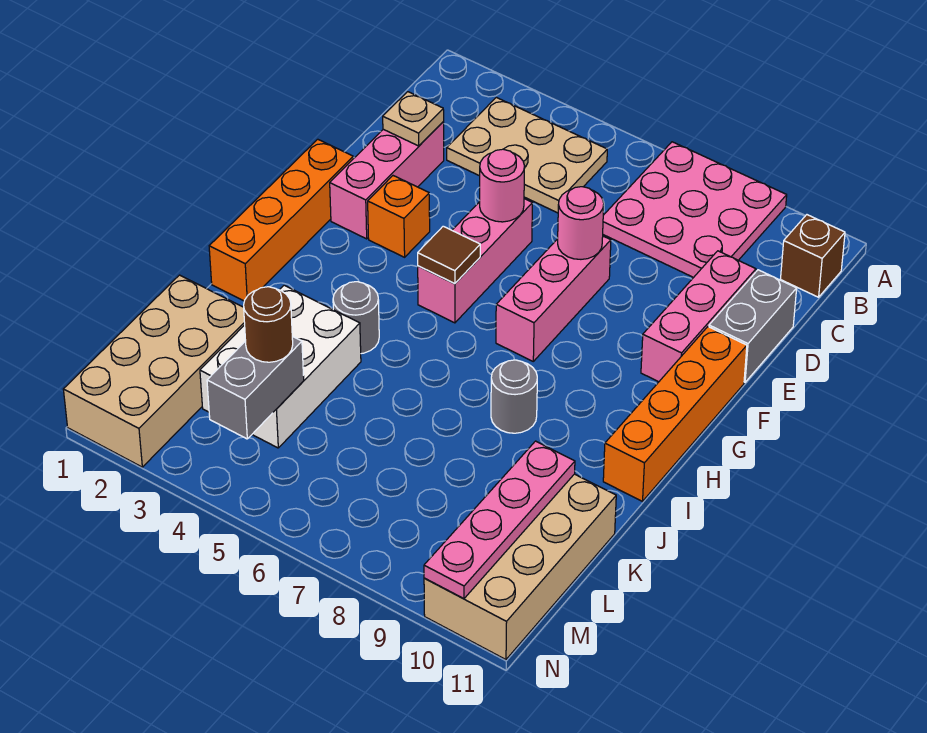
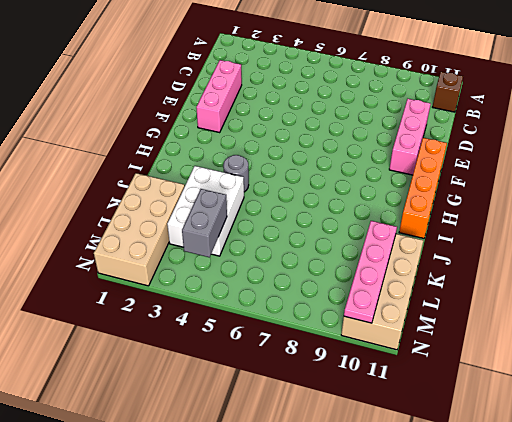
none -> pink 3x3 plate [603,142,787,278]
none -> tan 2x3 plate [447,97,607,213]
none -> grey 1x2 brick [709,270,797,382]

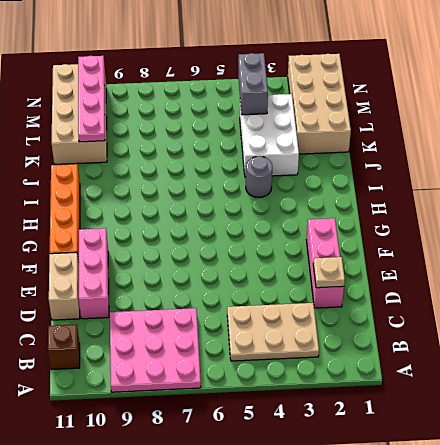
tan 1x2 brick [49,252,80,320] -> grey 1x2 brick [709,270,797,382]
none -> pink 1x3 brick [418,199,533,323]
none -> pink 1x3 brick [496,236,611,361]
none -> orange 1x4 brick [209,139,353,301]

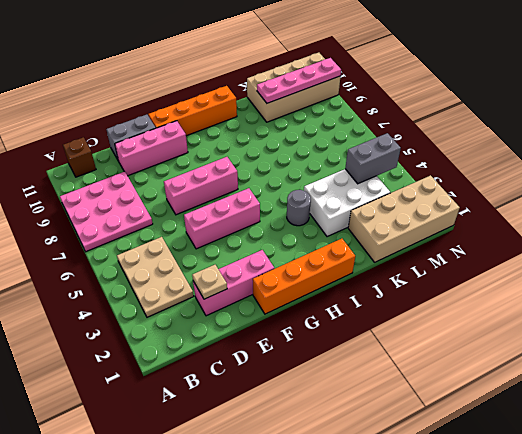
none -> orange 1x1 brick [368,176,430,257]
none -> grey 1x1 round brick [491,360,537,433]
none -> pink 1x1 round brick [480,149,525,222]

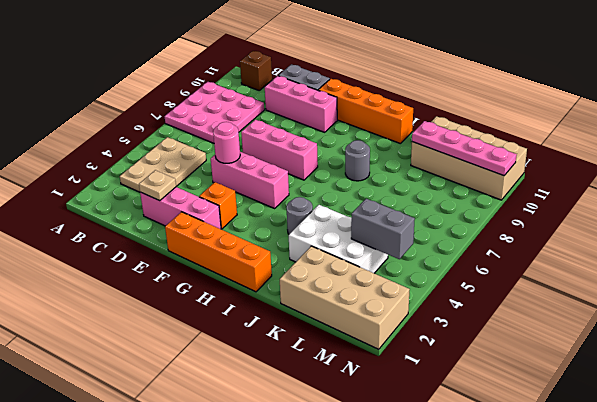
none -> pink 1x1 round brick [558,187,604,259]
none -> brown 1x1 tile [418,226,480,284]
none -> brown 1x1 round brick [244,287,293,362]

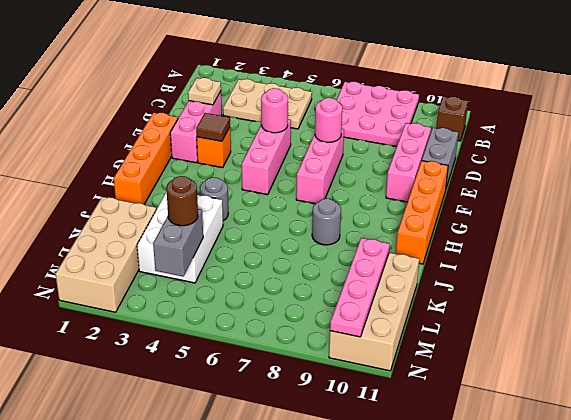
brown 1x1 tile [196,113,230,141] -> brown 1x1 tile moved to [418,226,480,284]

